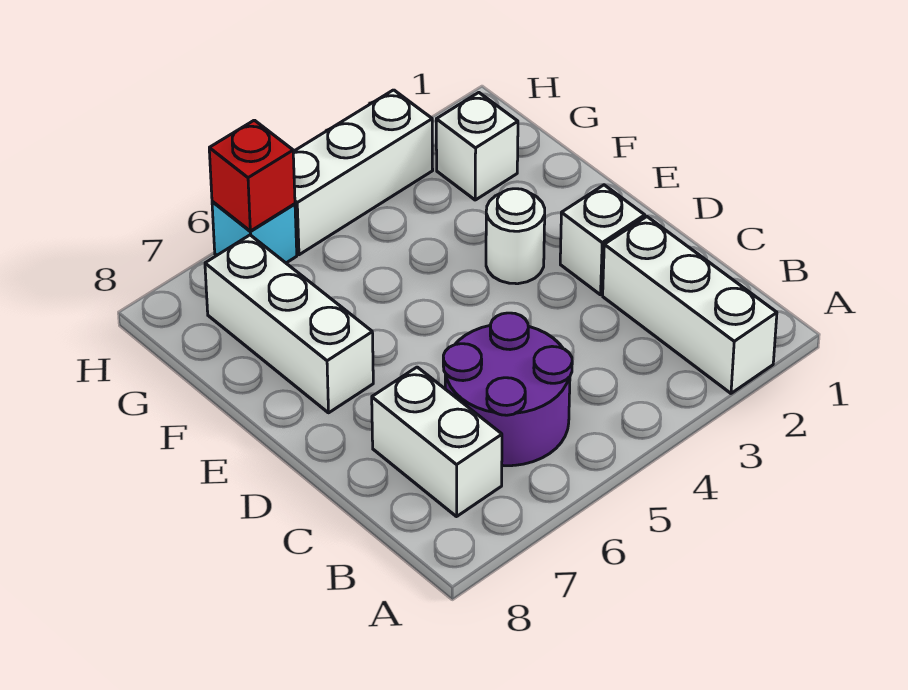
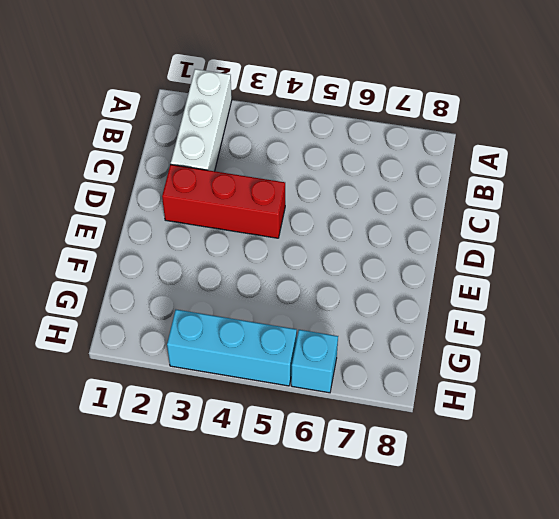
red 1x3 brick [162,164,285,238] -> white 1x1 brick [560,185,645,295]
cyan 1x3 brick [167,310,297,386] -> white 1x3 brick [293,90,433,255]
none -> purple 2x2 round brick [443,313,572,466]
none -> white 1x2 brick [372,367,502,517]

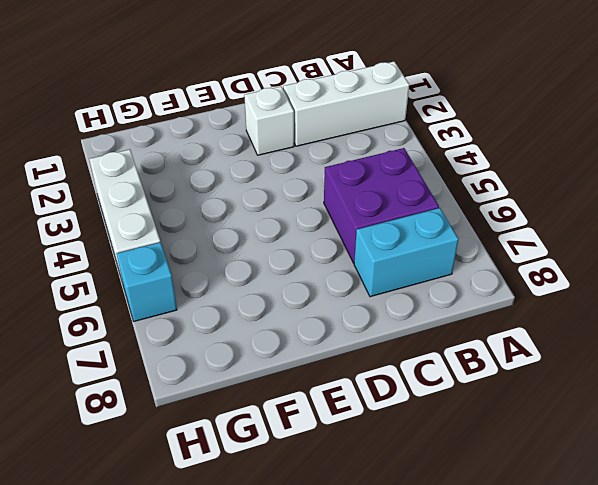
purple 2x2 brick [324,148,439,263] -> purple 2x2 round brick [443,313,572,466]
cyan 1x2 brick [354,208,458,297] -> white 1x2 brick [372,367,502,517]
none -> white 1x1 round brick [486,189,545,284]
none -> white 1x3 brick [205,235,373,413]

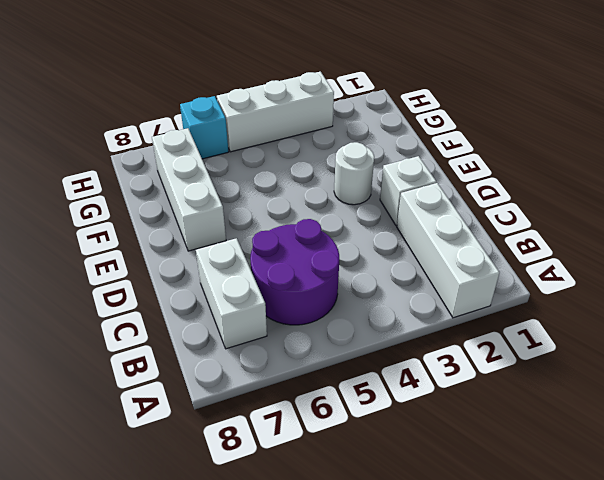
none -> white 1x1 brick [436,93,518,200]
none -> red 1x1 brick [209,120,295,231]

